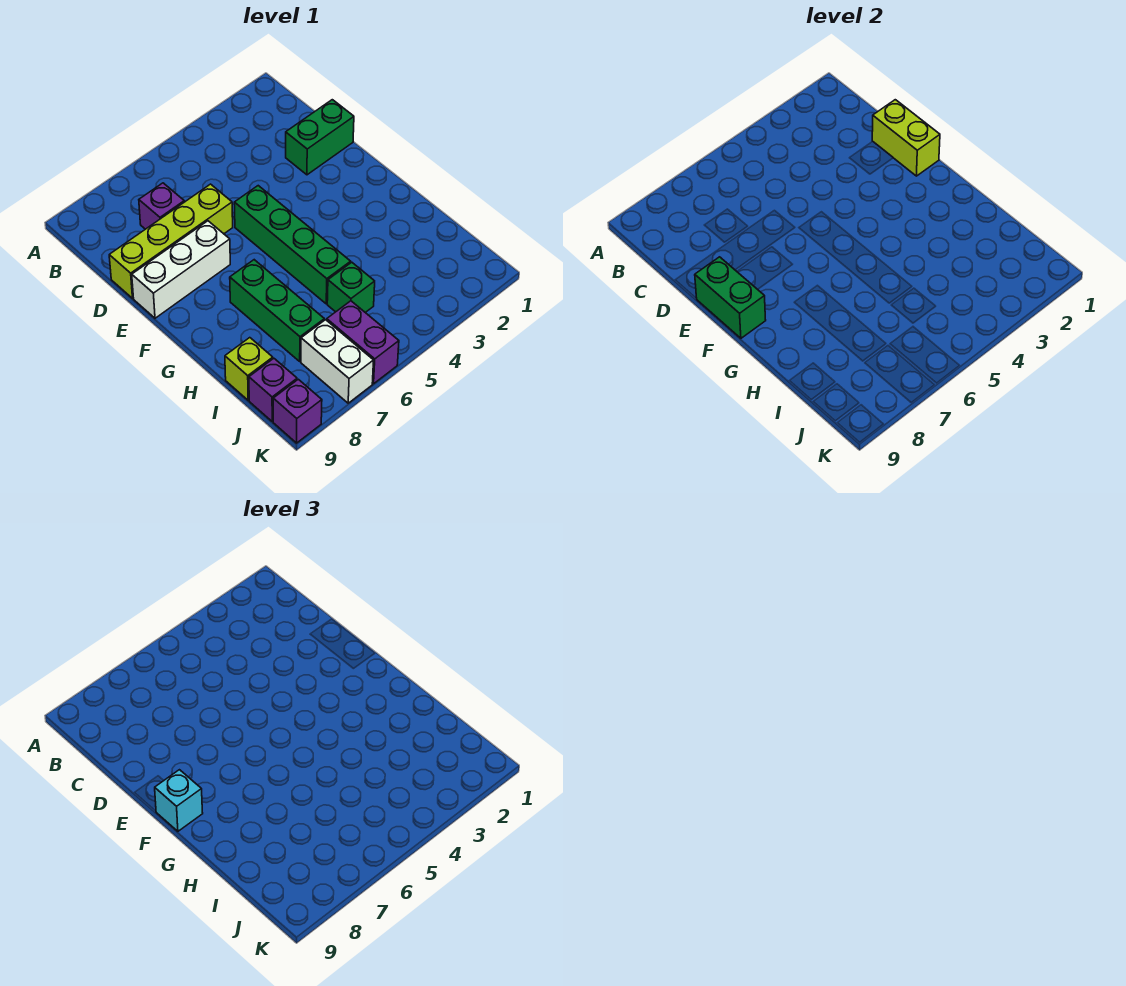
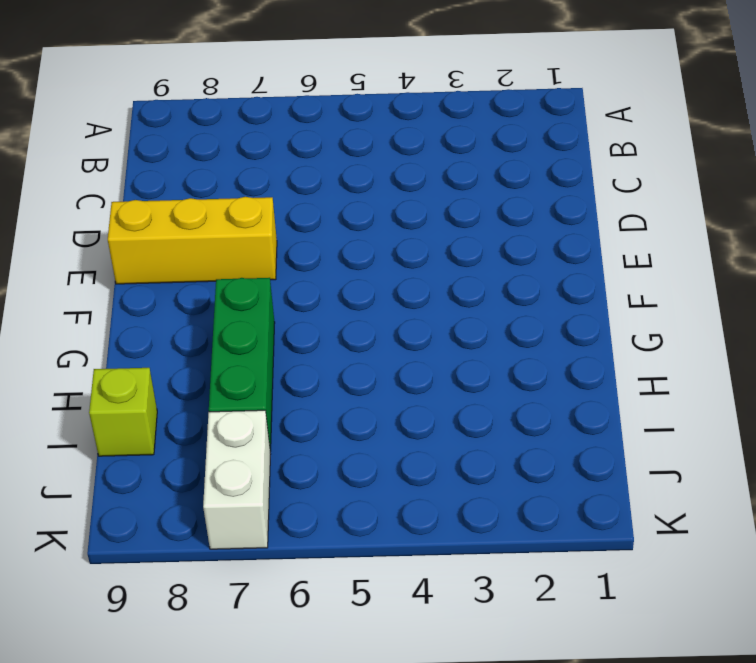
yellow 1x3 brick [108,197,277,284] -> white 1x3 brick [132,221,230,318]
none -> purple 1x1 brick [139,183,184,229]
none -> green 1x2 brick [286,100,354,175]
none -> lime 1x4 brick [109,184,233,298]

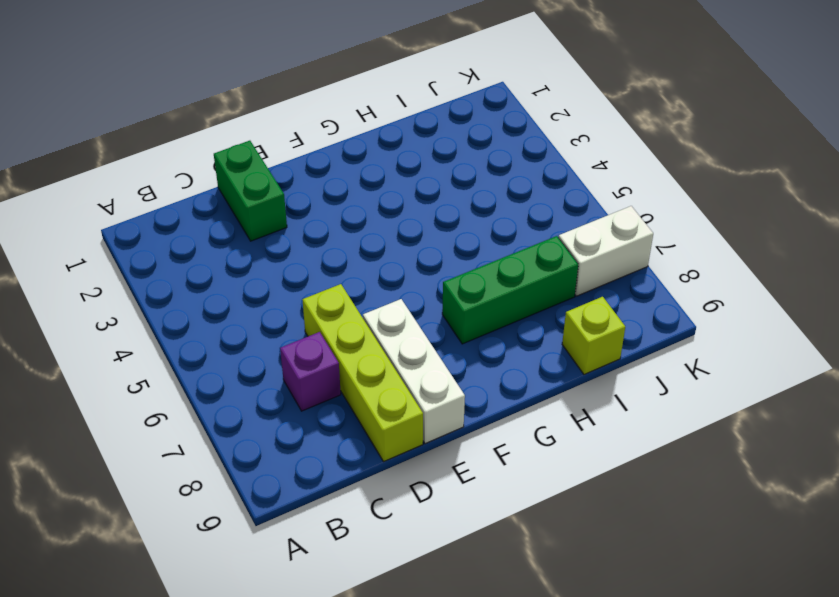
none -> green 1x4 brick [234,186,351,304]
none -> green 1x1 brick [327,262,375,313]
none -> purple 1x2 brick [327,301,399,384]

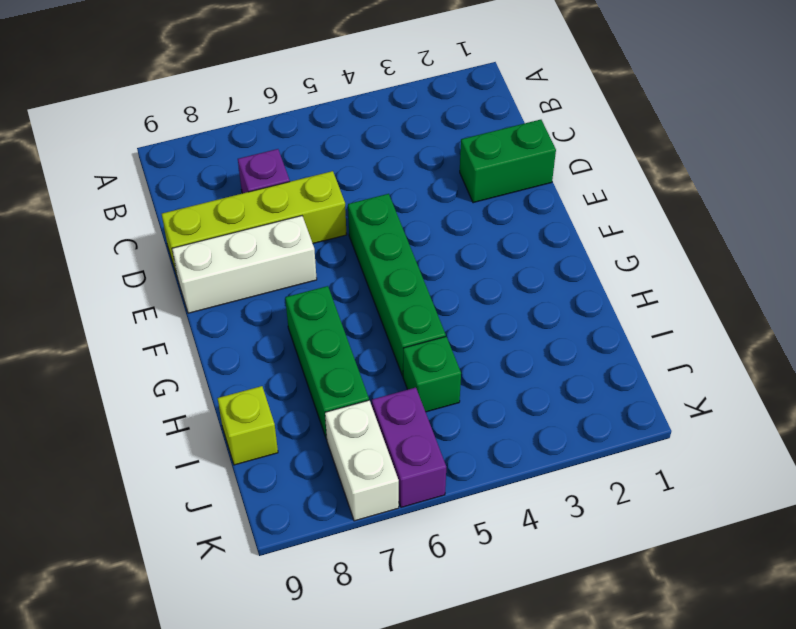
none -> purple 1x1 brick [249,358,297,421]
none -> purple 1x1 brick [273,379,322,443]
none -> lime 1x2 brick [872,100,940,176]

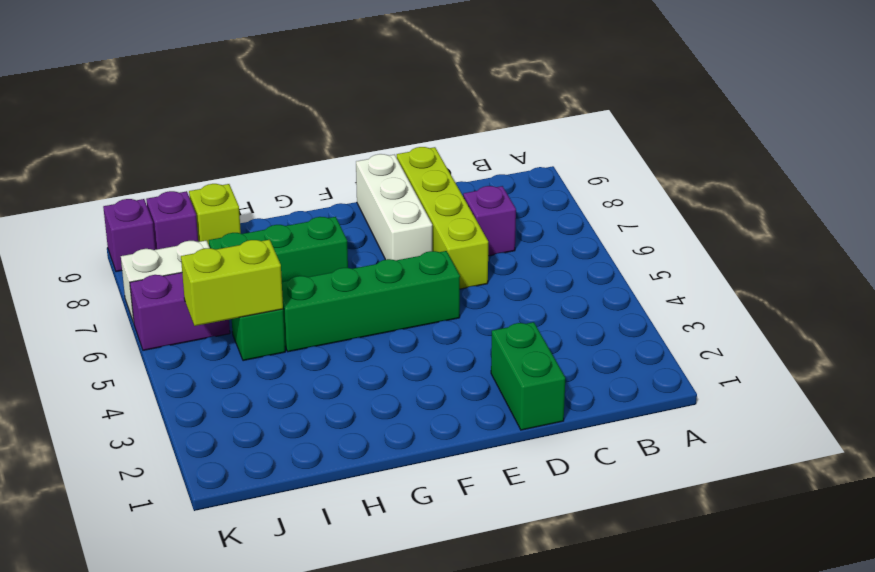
lime 1x2 brick [181,240,283,326] -> lime 1x2 brick moved to [872,100,940,176]
none -> green 1x2 brick [695,257,766,338]
none -> cyan 1x1 brick [155,770,203,831]

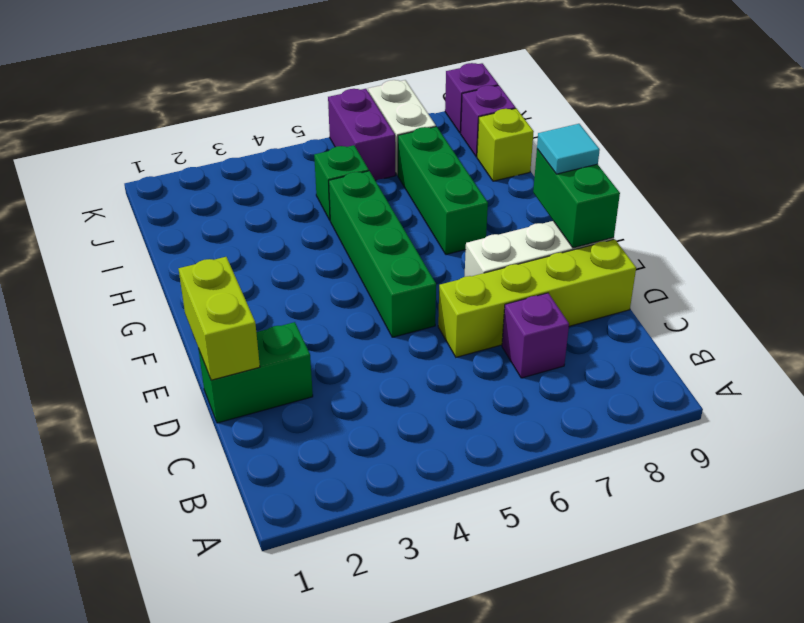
cyan 1x1 tile [537,124,600,174] -> cyan 1x1 brick [155,770,203,831]

